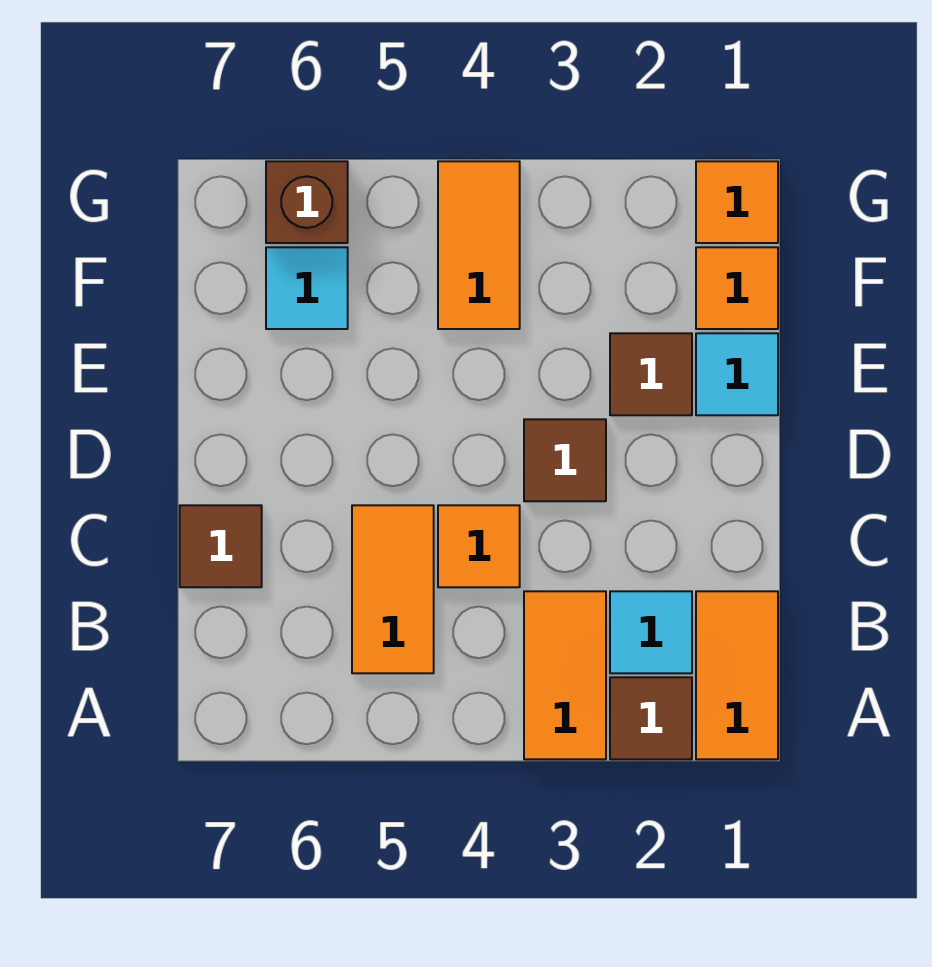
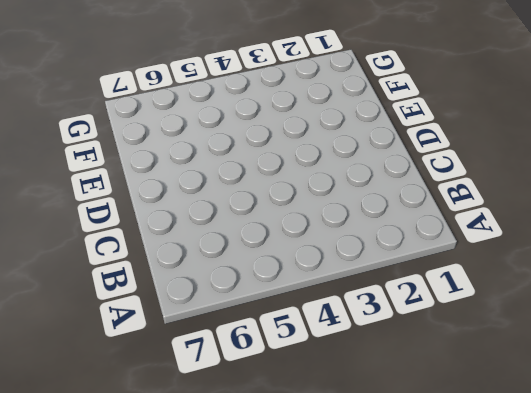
none -> orange 1x2 tile [696,591,778,759]
none -> brown 1x1 tile [610,677,692,759]
none -> orange 1x2 tile [524,591,606,759]

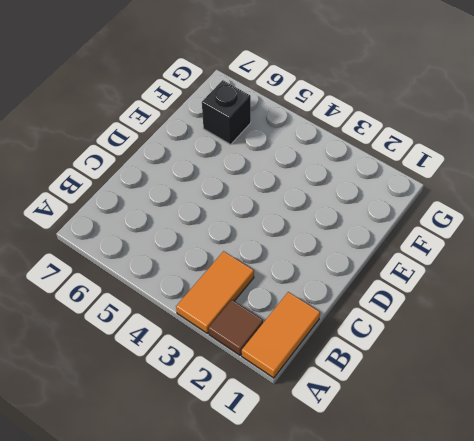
black 1x1 brick [202,80,251,145] -> cyan 1x1 tile [266,247,348,329]
none -> cyan 1x1 tile [610,591,692,673]
none -> orange 1x2 tile [352,505,434,673]
none -> orange 1x1 tile [438,505,520,587]

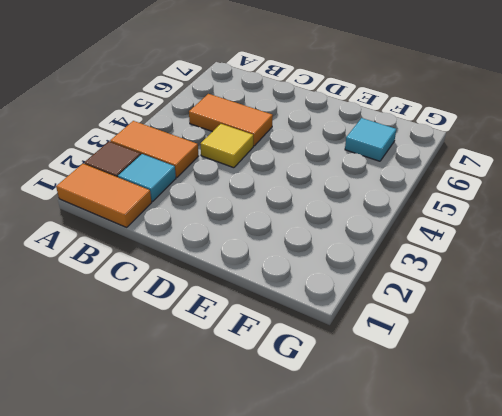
yellow 1x1 tile [201,124,253,168] -> orange 1x1 tile [438,505,520,587]
none -> brown 1x1 tile [180,505,262,587]
none -> brown 1x1 tile [524,419,606,501]
none -> cyan 1x1 tile [696,333,778,415]

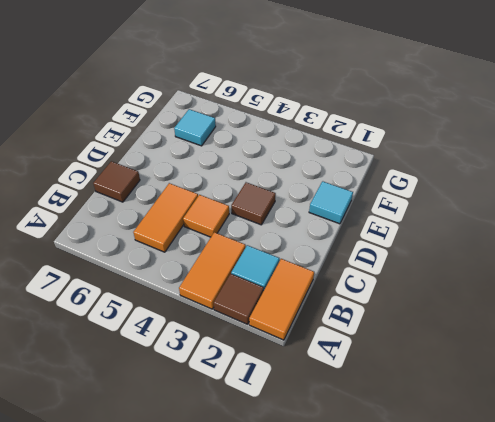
none -> brown 1x1 tile [610,333,692,415]
none -> orange 1x1 tile [696,247,778,329]
none -> orange 1x2 tile [438,161,520,329]

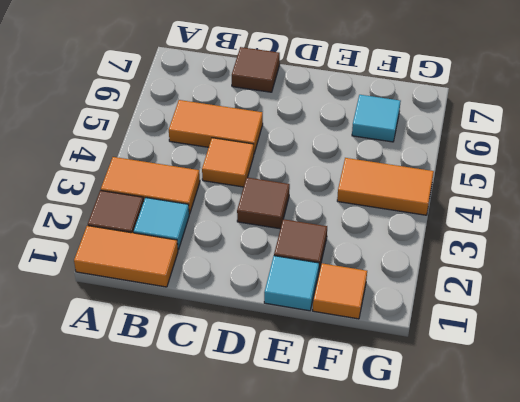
none -> orange 1x1 tile [696,161,778,243]
none -> brown 1x1 brick [266,161,348,243]

